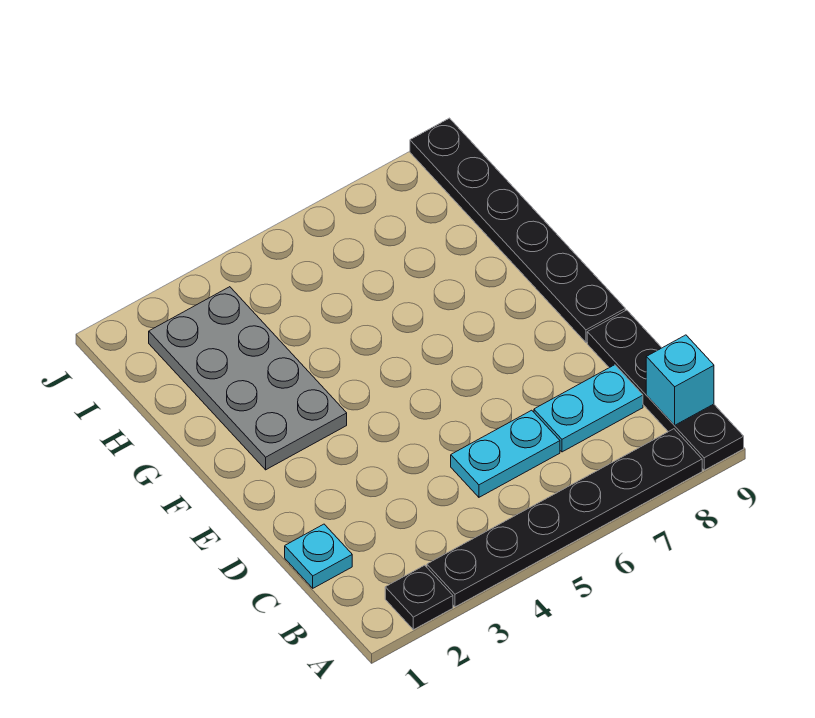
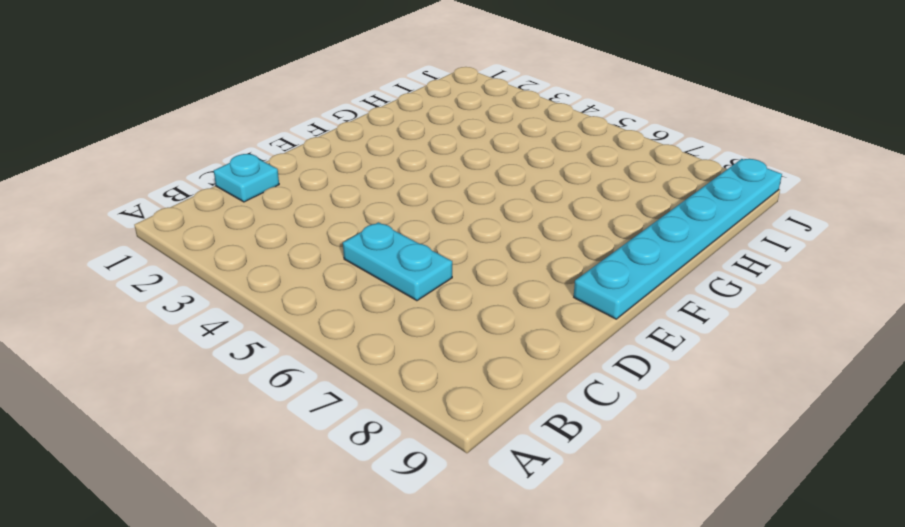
cyan 1x6 plate [574,159,782,319] -> black 1x6 plate [410,118,625,342]
none -> black 1x1 plate [385,565,453,630]
none -> black 1x6 plate [427,429,702,607]

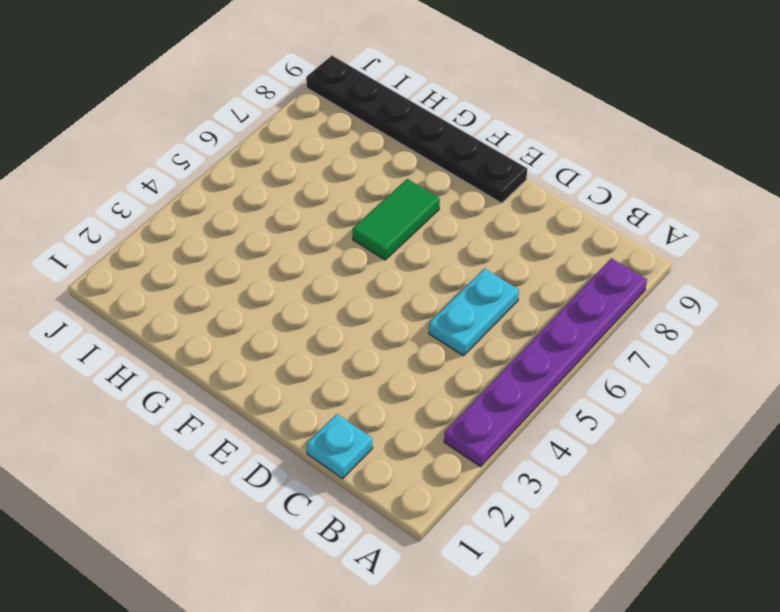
purple 1x6 plate [444,258,647,467] -> black 1x6 plate [427,429,702,607]
green 1x2 tile [352,179,440,260] -> none
none -> black 1x1 plate [385,565,453,630]
none -> black 1x4 plate [587,310,744,470]

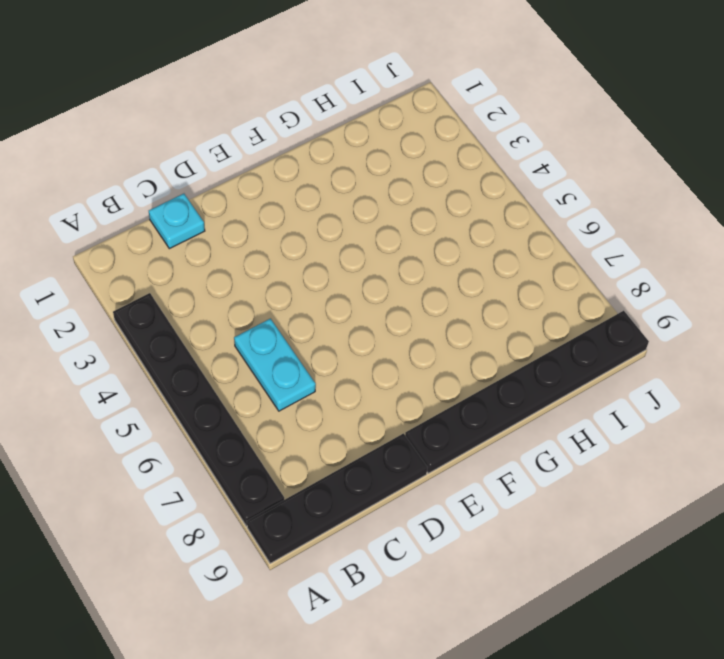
none -> black 1x1 plate [385,565,453,630]
none -> cyan 1x2 plate [534,365,643,452]

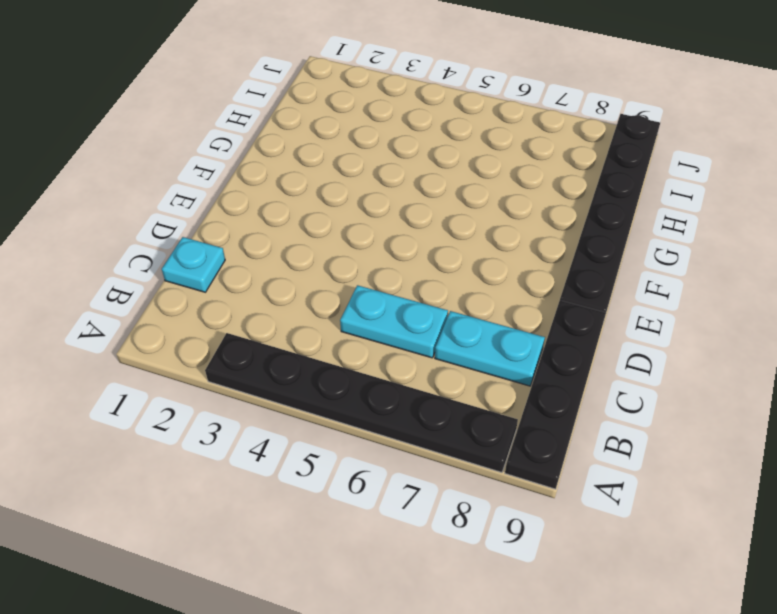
none -> black 1x1 plate [385,565,453,630]
none -> grey 2x4 plate [149,287,347,470]

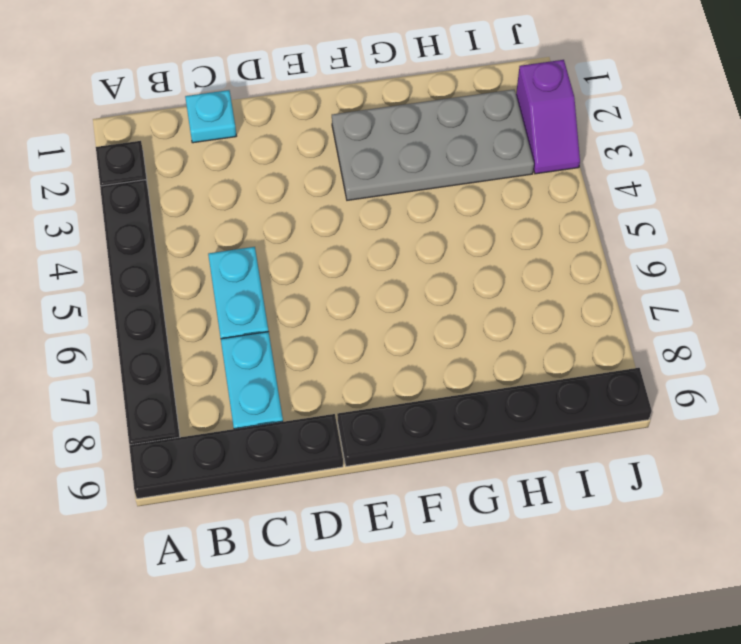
purple 1x2 slope [516,60,580,174] -> none
none -> cyan 1x1 brick [646,335,714,425]

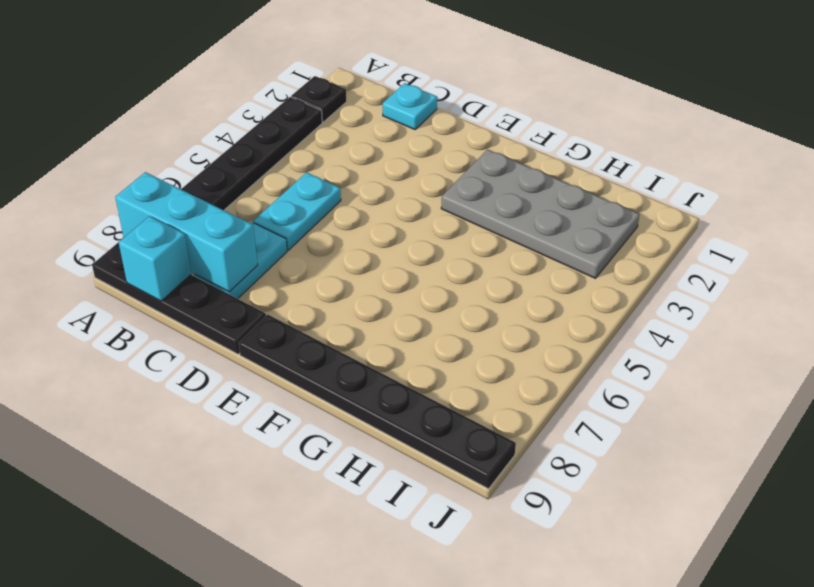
cyan 1x3 brick [115,172,258,292] -> none

